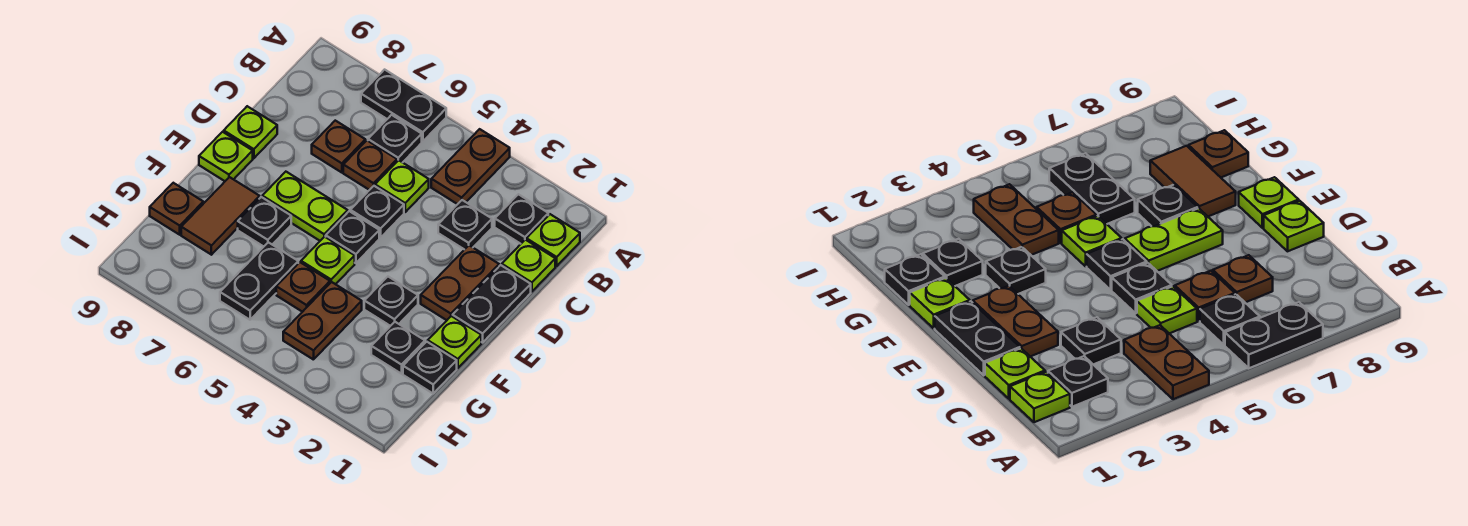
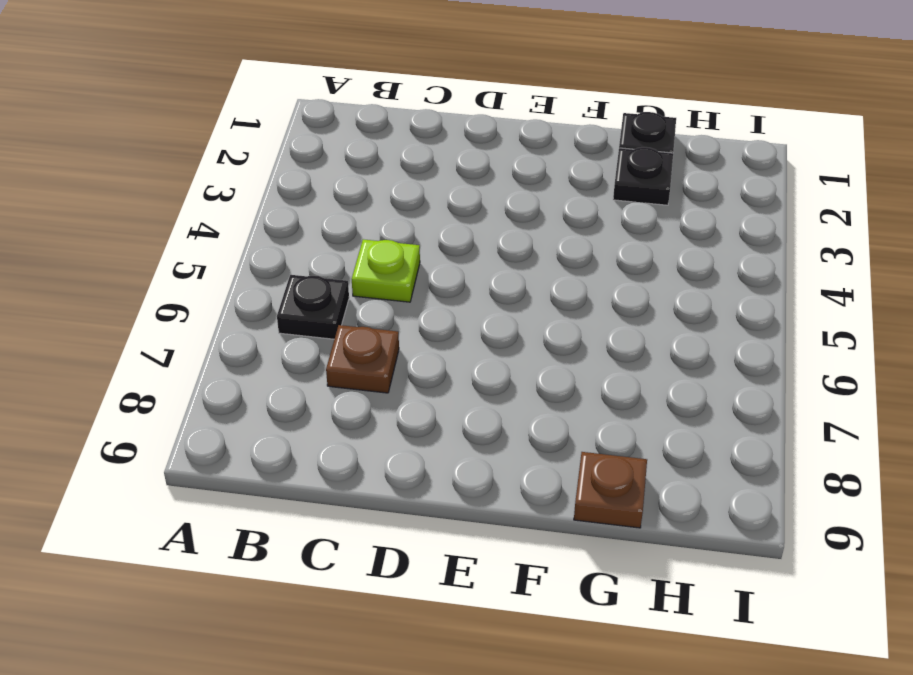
none -> brown 1x2 plate [431,129,510,204]
none -> black 1x2 plate [361,70,446,141]
none -> lime 1x1 plate [526,214,580,266]

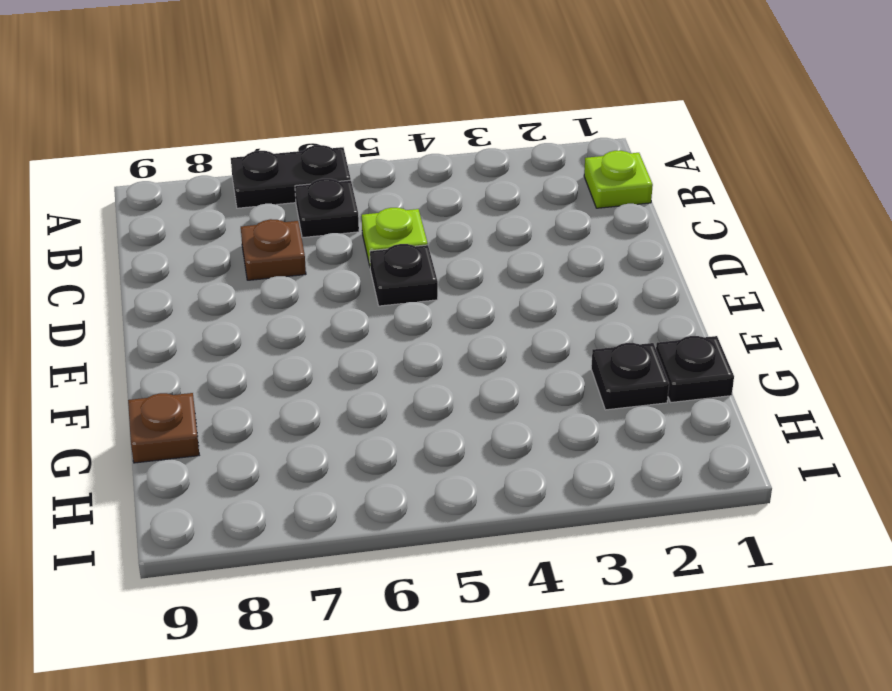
none -> brown 1x2 plate [431,129,510,204]
none -> black 1x1 plate [495,194,548,244]
none -> lime 1x1 plate [502,240,555,292]

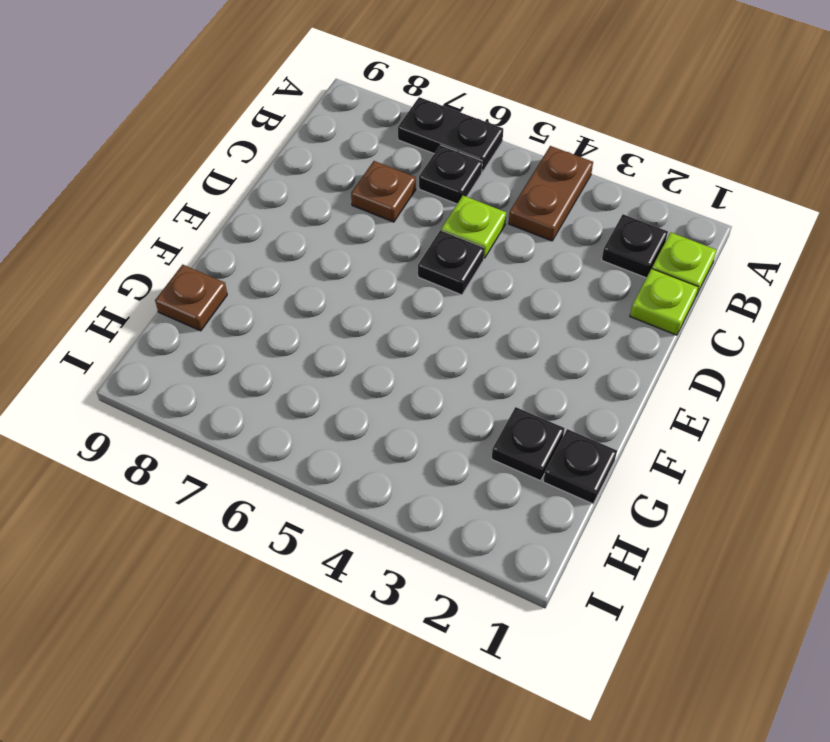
none -> black 1x1 plate [438,200,492,250]
none -> brown 1x1 plate [343,141,397,190]
none -> black 1x2 plate [452,265,531,343]

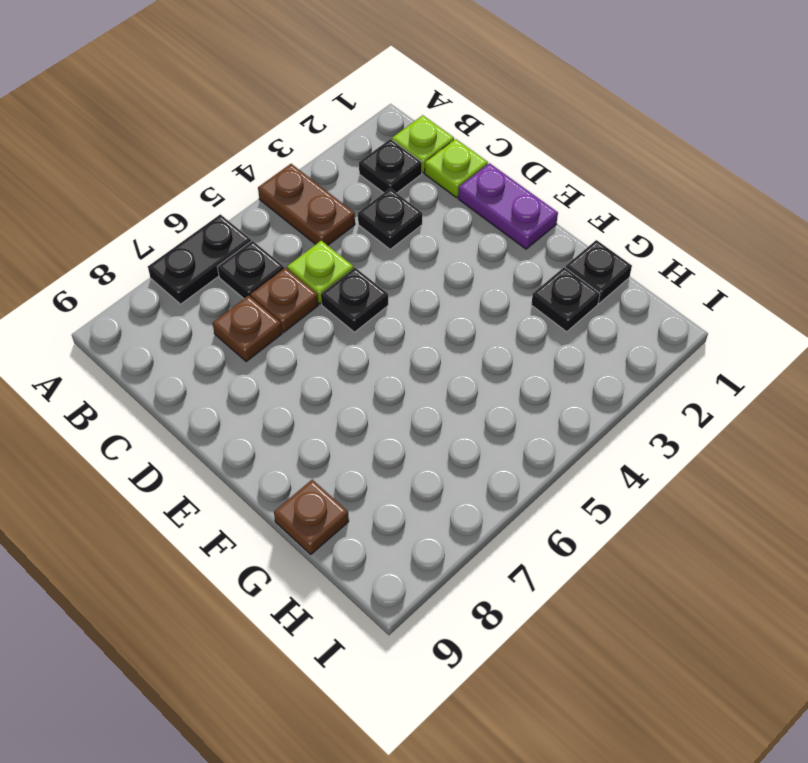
purple 1x2 plate [458,163,558,249] -> black 1x2 plate [452,265,531,343]
none -> brown 1x2 plate [421,245,499,320]
none -> lime 1x1 plate [224,106,277,158]
none -> black 1x1 plate [326,211,379,263]

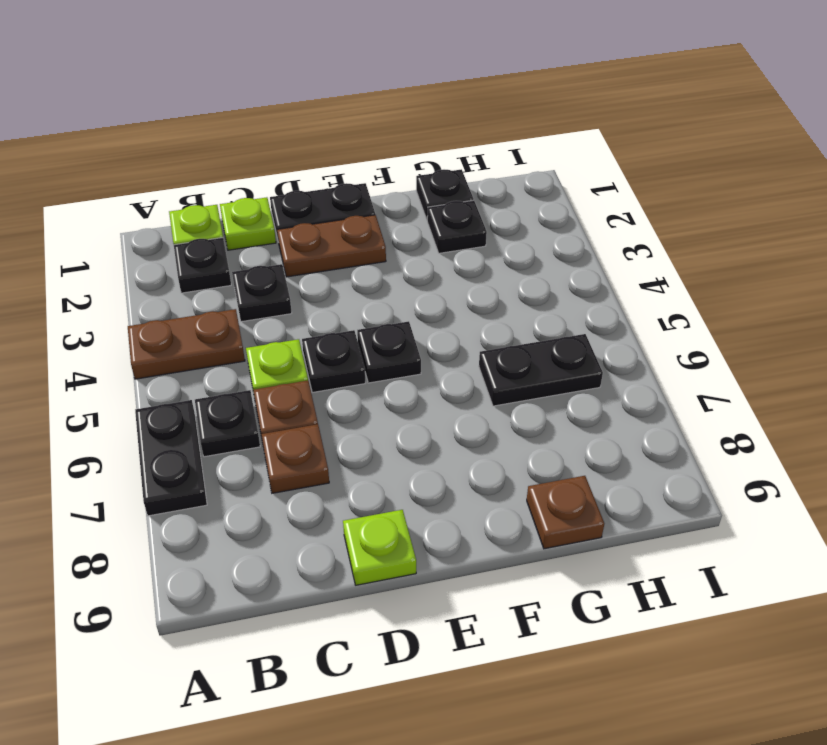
none -> lime 1x2 plate [262,172,348,241]
none -> lime 1x1 plate [199,132,253,181]
none -> lime 1x1 plate [428,316,481,368]

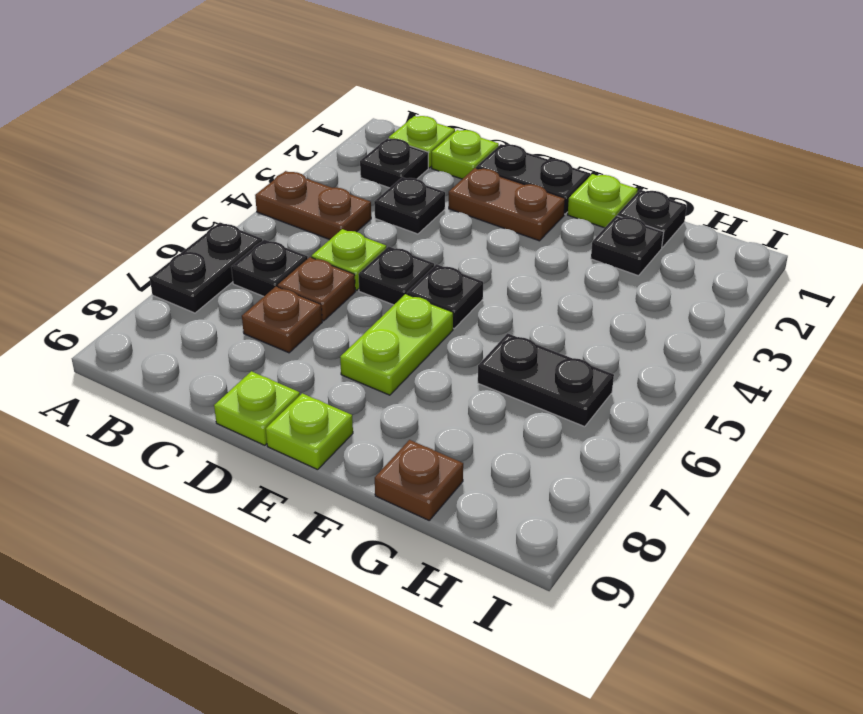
none -> black 1x1 plate [364,277,418,326]
none -> lime 1x1 plate [301,237,355,284]
none -> black 1x1 plate [238,197,291,247]

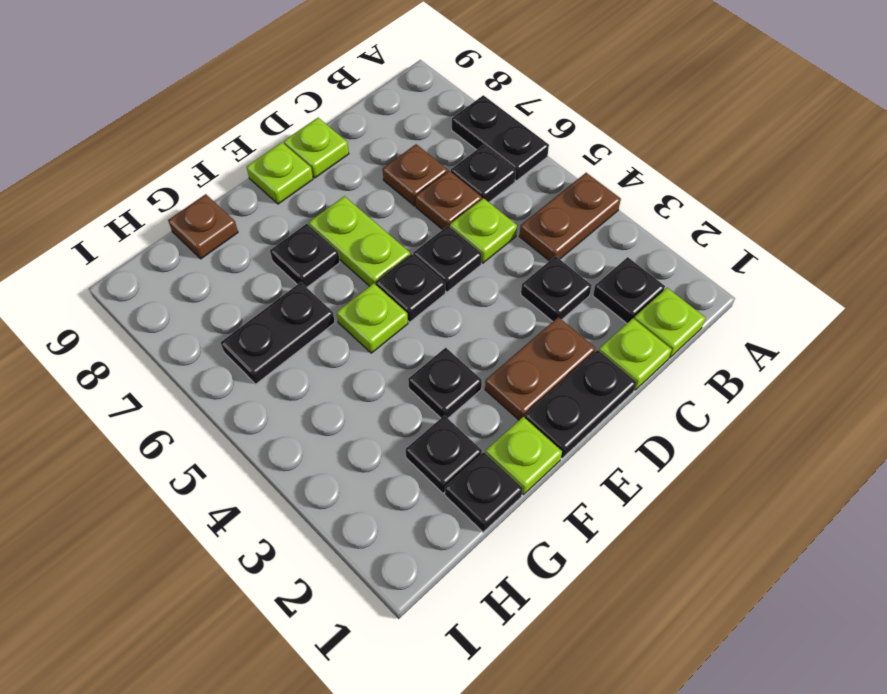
none -> brown 1x2 tile [181,177,260,255]
none -> brown 1x2 plate [283,282,362,360]
none -> brown 1x1 plate [276,262,330,312]

